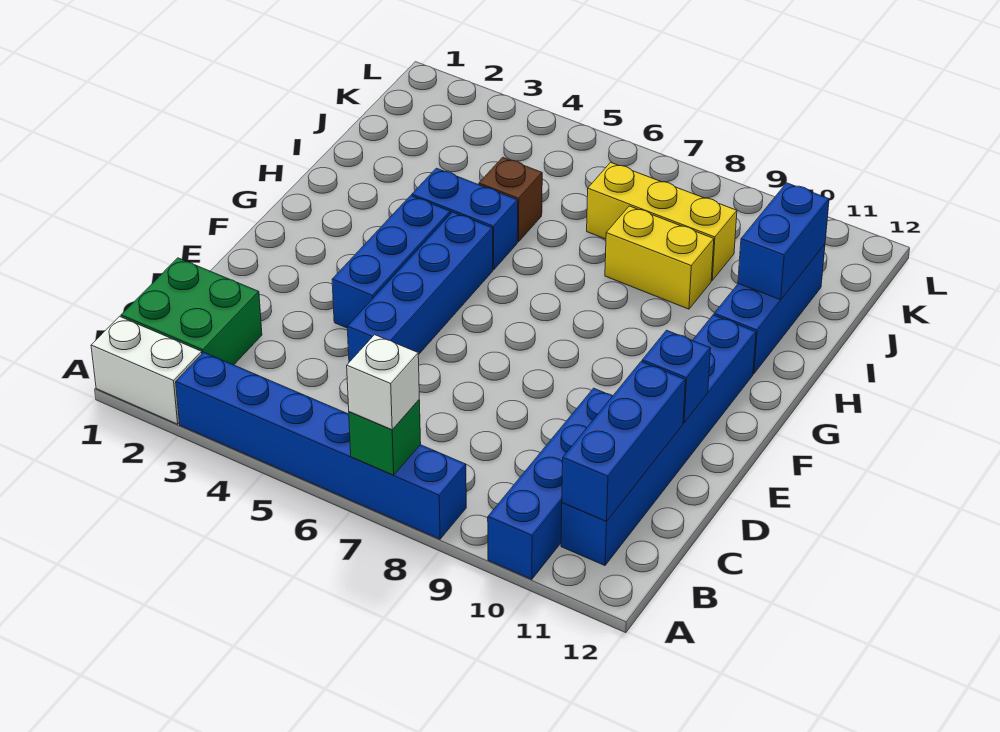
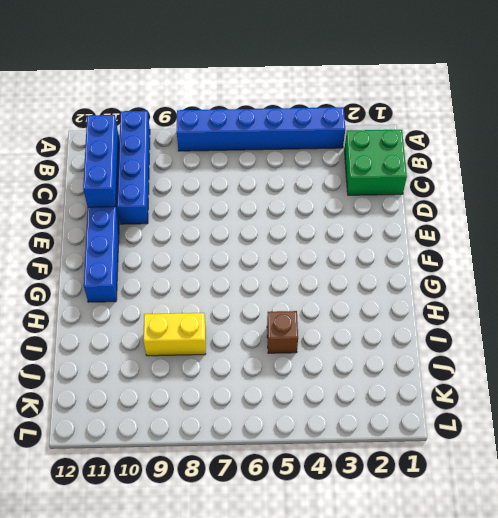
none -> white 1x2 brick [91,316,202,424]
none -> blue 1x4 brick [347,212,493,362]
none -> blue 1x3 brick [332,196,450,328]

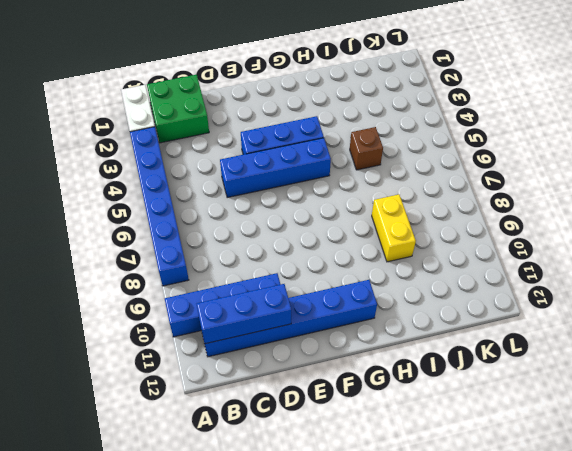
none -> blue 1x2 brick [412,168,518,270]
none -> blue 1x3 brick [714,244,825,374]
none -> yellow 1x3 brick [587,162,737,280]

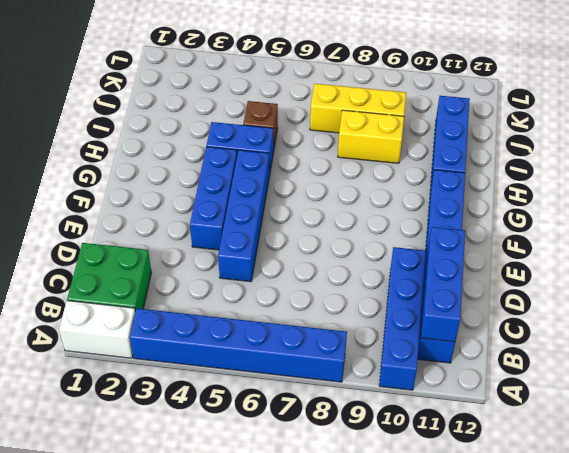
none -> green 1x1 brick [349,400,421,475]
none -> blue 1x1 brick [642,330,711,423]
none -> blue 1x2 brick [738,183,829,300]

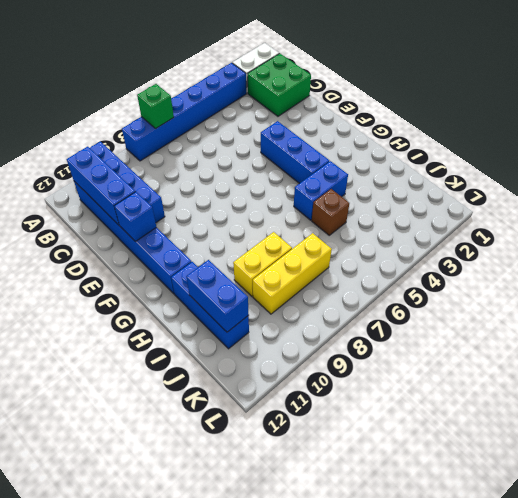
none -> blue 1x4 brick [347,212,493,362]
none -> white 1x1 brick [347,335,419,430]

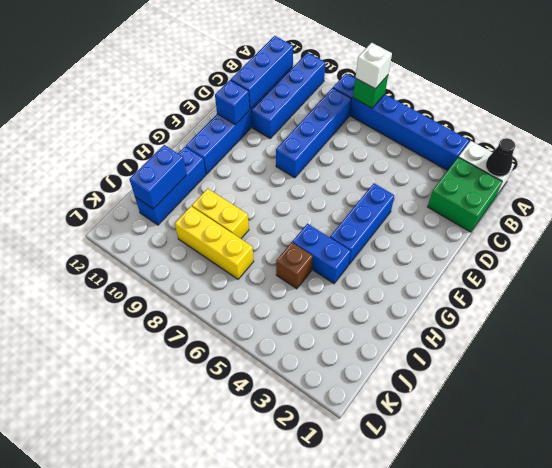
black 1x1 cone [486,138,515,176] -> none
blue 1x4 brick [276,88,351,178] -> blue 1x4 brick moved to [347,212,493,362]

